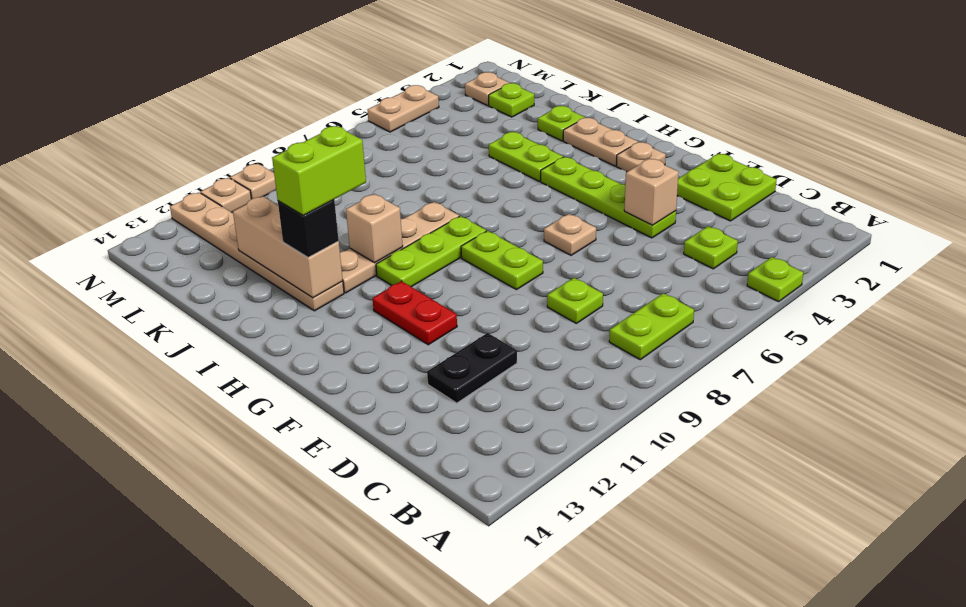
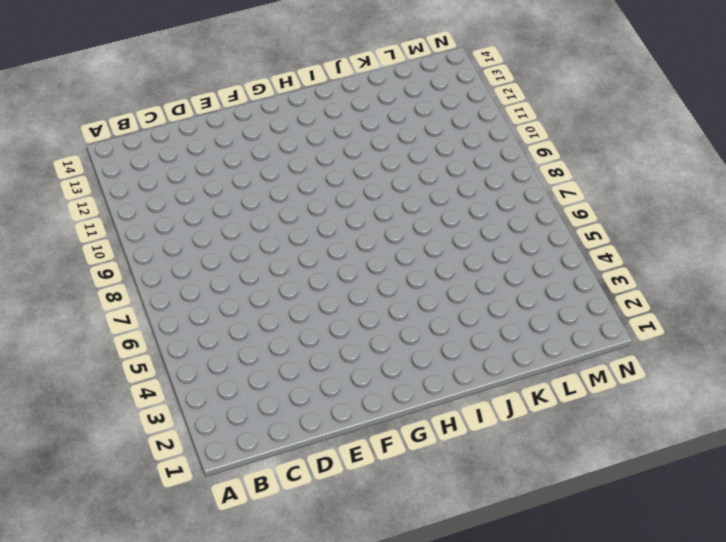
none -> lime 1x1 plate [747,257,803,302]
none -> lime 1x2 plate [609,293,694,360]
none -> lime 1x1 plate [684,226,738,269]

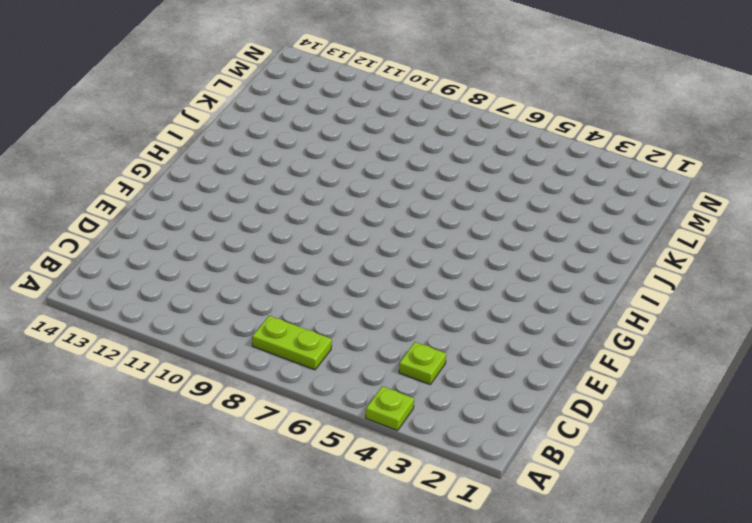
none -> lime 2x2 plate [677,154,776,221]
none -> lime 1x1 plate [547,278,603,323]
none -> black 1x2 plate [427,333,517,403]

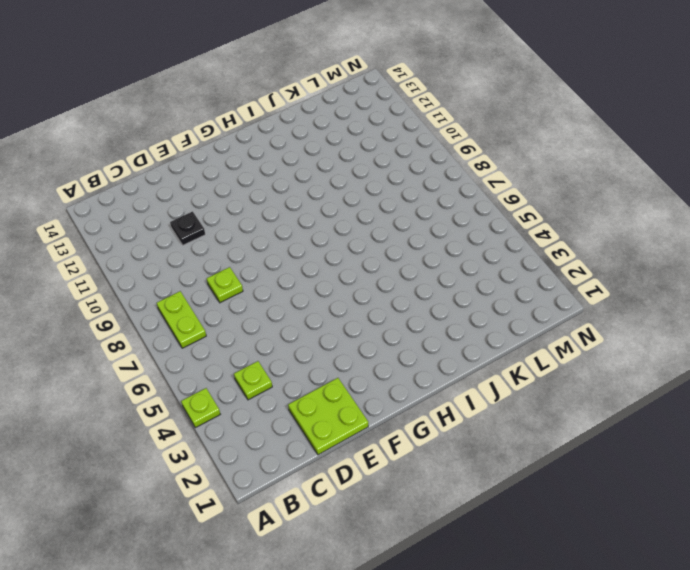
black 1x1 plate [170,211,205,245] -> black 1x2 plate [427,333,517,403]
none -> lime 1x4 plate [541,157,676,238]
none -> tan 1x1 plate [544,214,596,255]
none -> lime 1x2 plate [461,231,543,290]

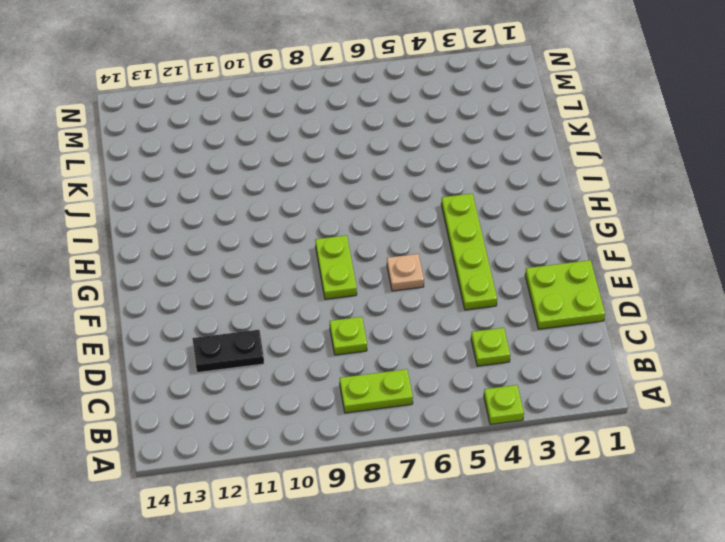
none -> red 1x2 plate [373,281,457,345]
none -> tan 1x1 plate [616,142,666,172]
none -> tan 1x2 plate [563,118,638,166]

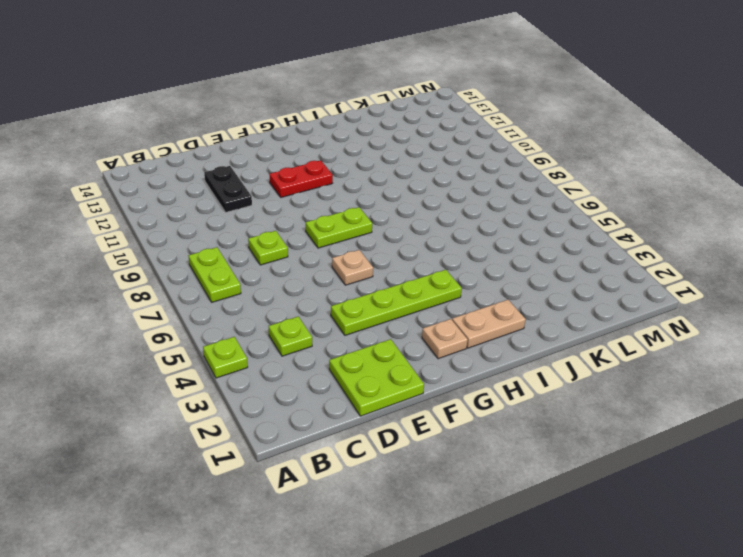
none -> lime 1x3 plate [376,216,486,287]
none -> lime 1x2 plate [489,132,563,181]
none -> tan 1x4 plate [340,202,459,293]

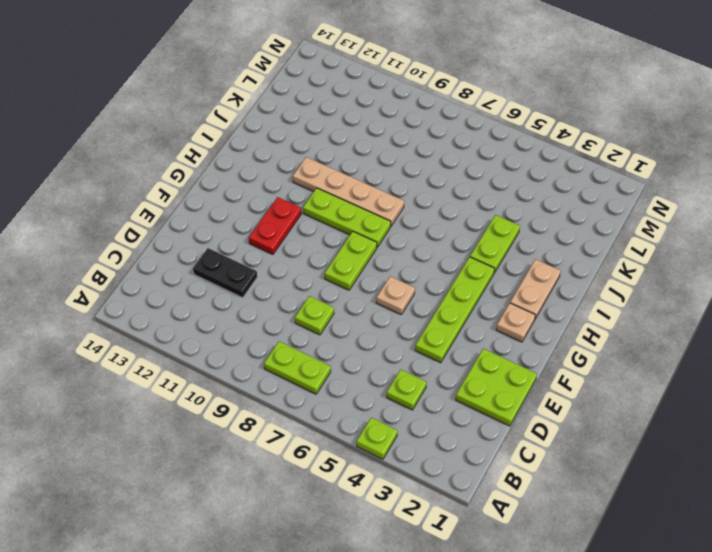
none -> tan 1x6 plate [170,192,344,311]
none -> lime 1x1 plate [538,106,585,141]
none -> lime 1x1 plate [489,83,534,117]

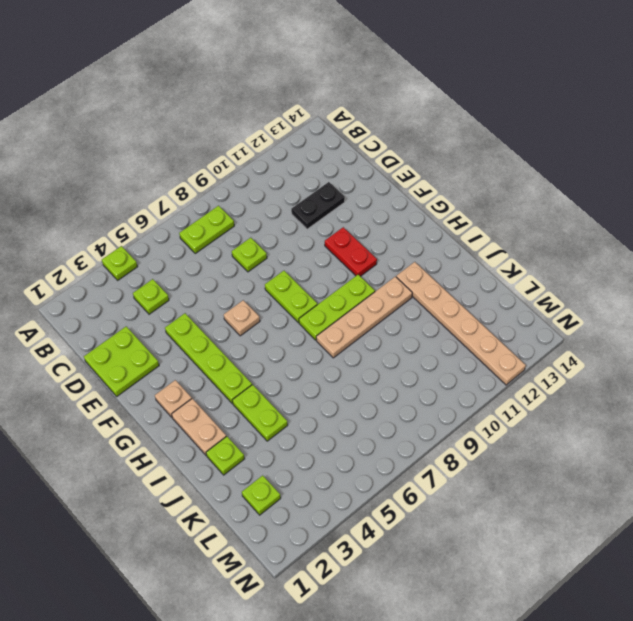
none -> tan 1x1 plate [465,72,509,106]
none -> tan 1x2 plate [368,85,439,132]
none -> tan 1x1 plate [230,163,276,199]

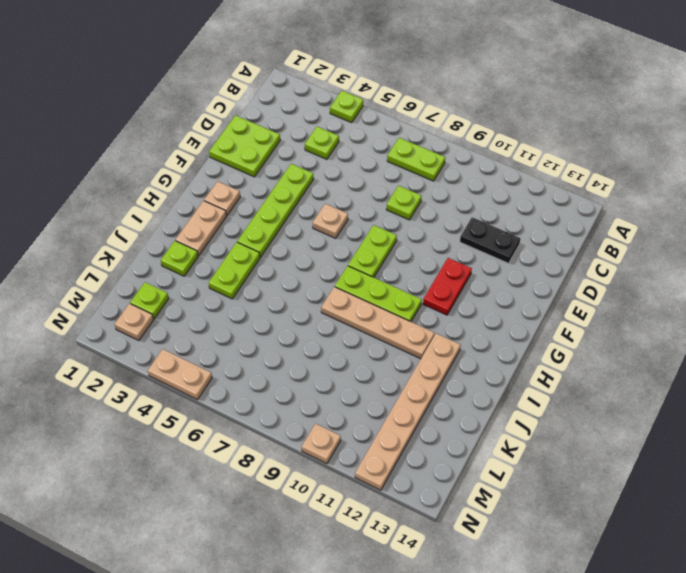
none -> tan 1x1 plate [200,178,251,212]
none -> tan 1x1 brick [624,158,679,225]
none -> tan 1x1 brick [346,194,403,263]

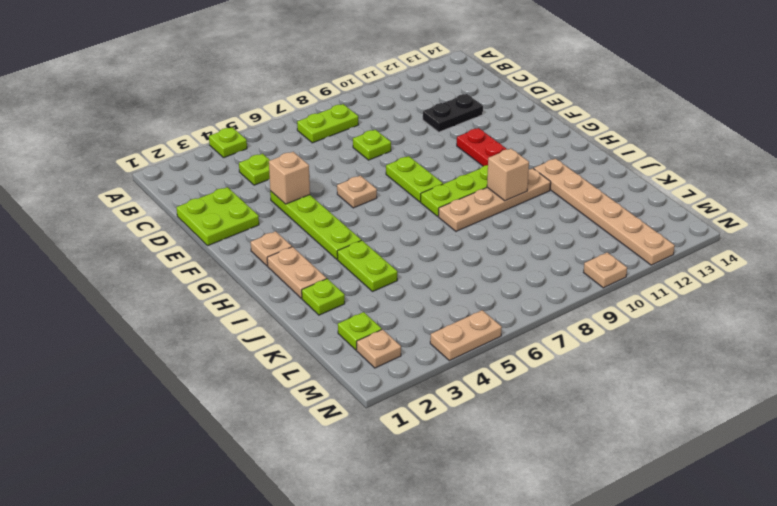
none -> tan 1x1 plate [200,178,251,212]
none -> tan 1x3 brick [233,196,343,298]
none -> black 1x1 brick [278,200,339,257]

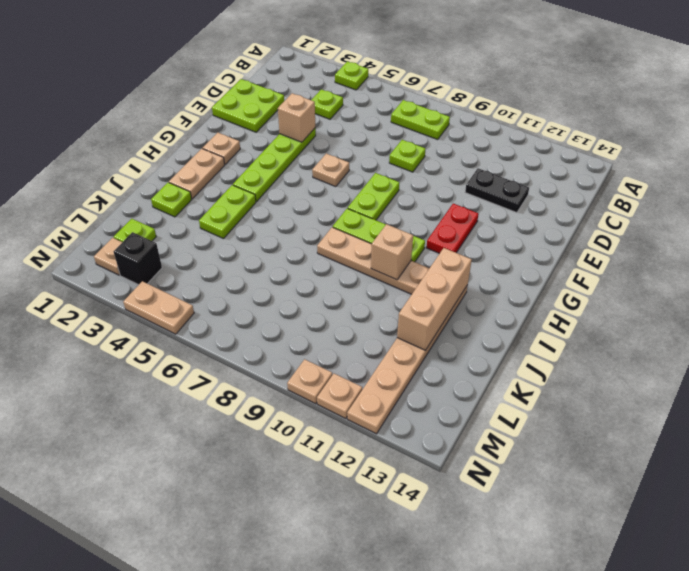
black 1x1 brick [114,232,162,285] -> black 1x1 brick moved to [278,200,339,257]
none -> lime 1x2 brick [272,126,366,215]

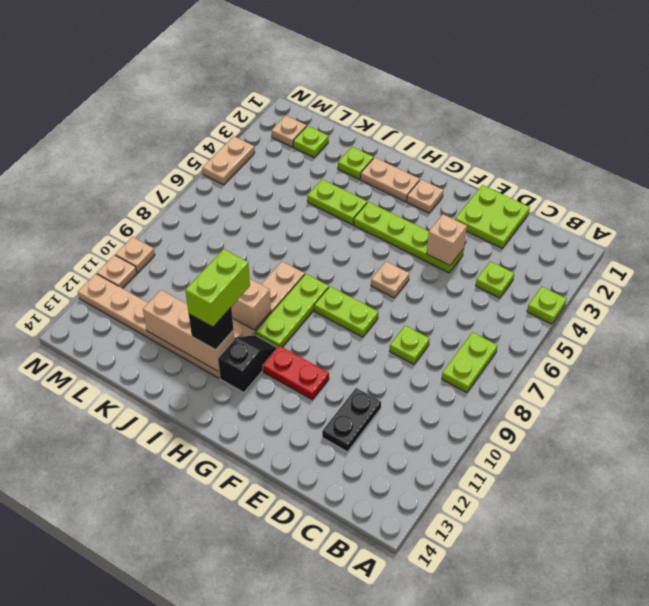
black 1x2 slope [218,335,278,392] -> none

